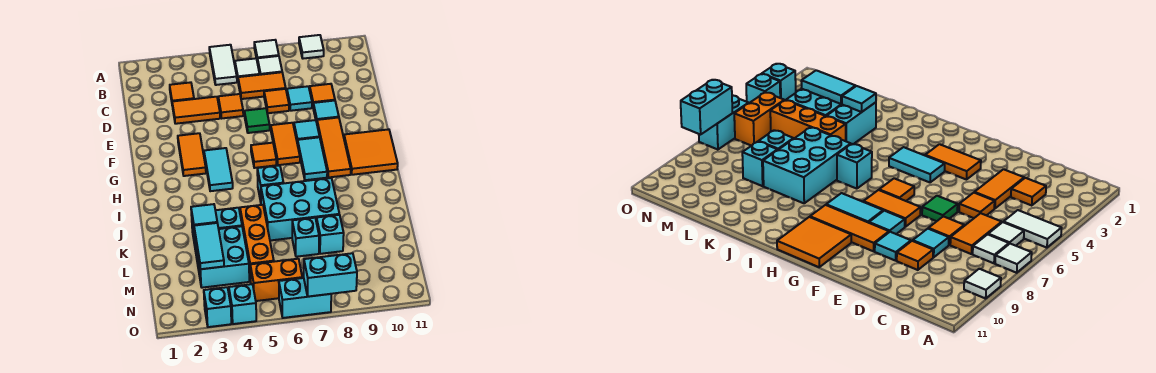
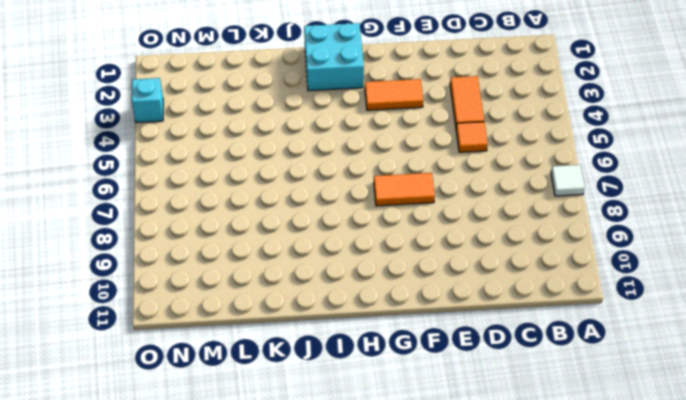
cyan 2x2 brick [304,23,364,91] -> cyan 2x2 brick moved to [194,226,249,288]
none -> white 1x2 tile [209,45,237,85]
none -> white 1x1 tile [299,35,324,59]
none -> white 1x1 tile [235,58,260,80]
none -> white 1x1 tile [258,56,282,75]

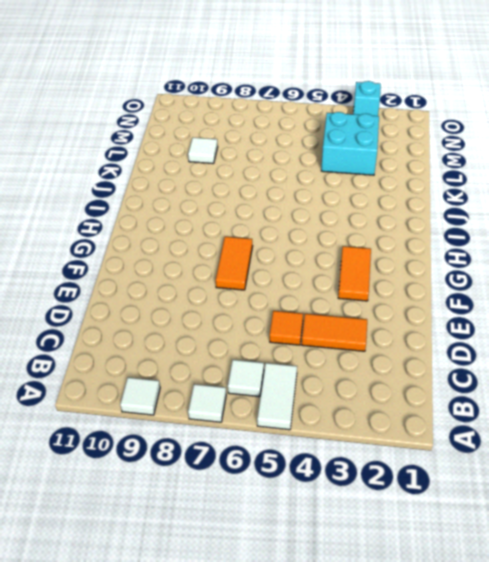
white 1x1 tile [188,138,218,164] -> white 1x1 tile moved to [258,56,282,75]
none -> orange 1x1 tile [170,82,194,102]
none -> orange 1x2 tile [238,72,286,99]
none -> orange 1x1 tile [264,89,289,113]
none -> cyan 1x1 tile [287,86,312,111]

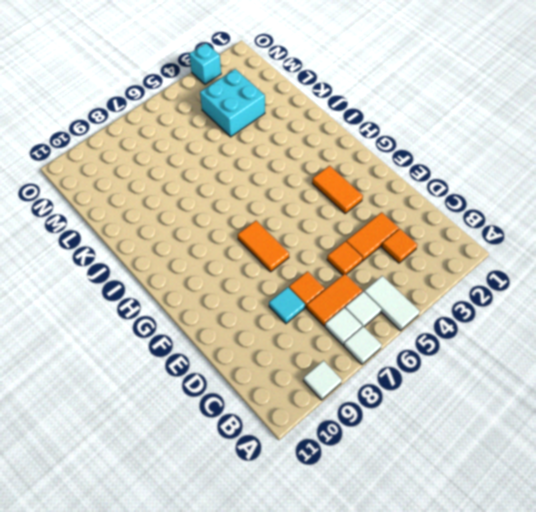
none -> orange 1x1 tile [310,84,335,105]
none -> green 1x1 tile [244,108,270,133]
none -> cyan 1x1 tile [313,101,339,122]
none -> cyan 1x1 tile [294,120,320,145]

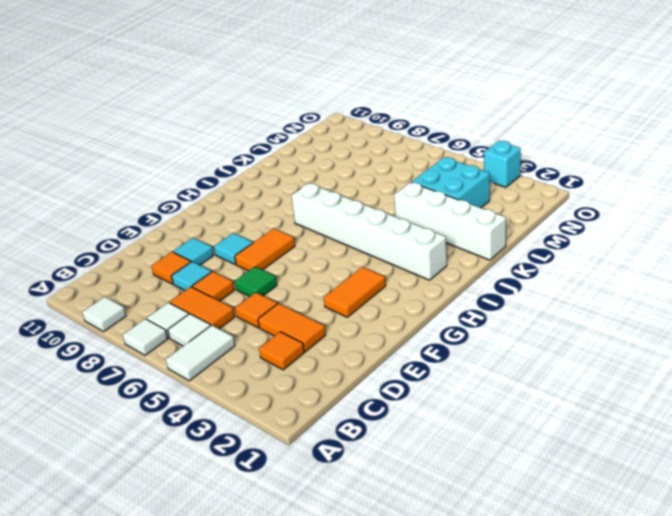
white 1x6 brick [292,183,447,280] -> cyan 1x1 brick [257,165,284,202]
white 1x4 brick [394,182,506,260] -> cyan 1x2 brick [191,208,242,245]
none -> orange 1x3 tile [317,117,351,177]
none -> cyan 1x2 tile [204,148,233,191]
none -> orange 1x1 tile [251,143,276,168]
none -> cyan 1x2 tile [298,137,327,180]

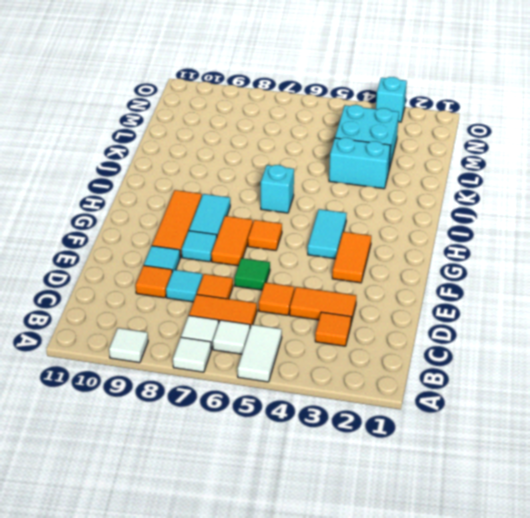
none -> orange 2x2 tile [344,129,398,175]
none -> cyan 2x3 brick [261,178,339,240]
none -> orange 1x3 brick [240,205,274,281]
none -> cyan 1x1 brick [292,218,319,257]

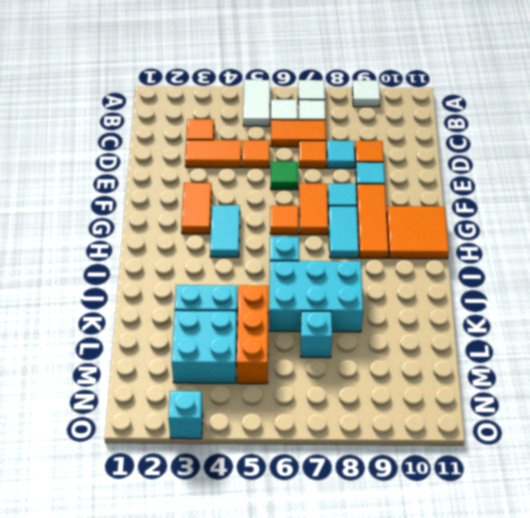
none -> cyan 1x1 brick [316,215,344,254]
none -> orange 1x2 brick [250,259,302,301]
none -> cyan 1x1 brick [229,284,256,324]
none -> cyan 1x2 brick [279,278,331,318]

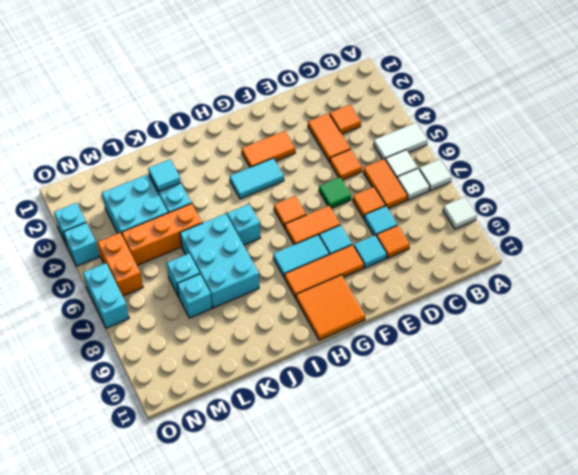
none -> cyan 1x2 tile [194,223,224,269]
none -> cyan 1x2 brick [304,253,357,297]

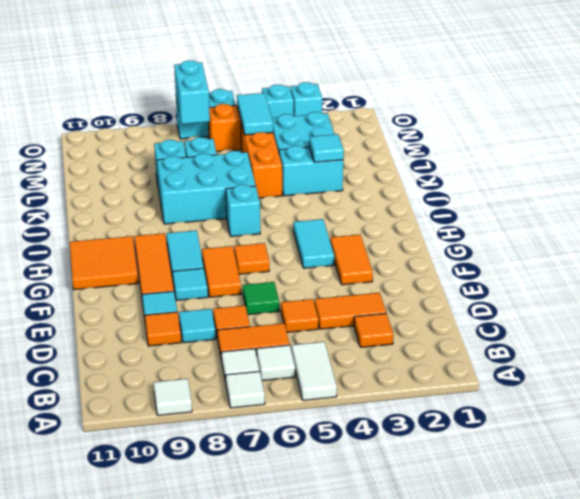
cyan 1x2 tile [237,93,273,135] -> cyan 1x2 tile moved to [194,223,224,269]
cyan 1x2 brick [174,61,210,124] -> cyan 1x2 brick turned to [304,253,357,297]

